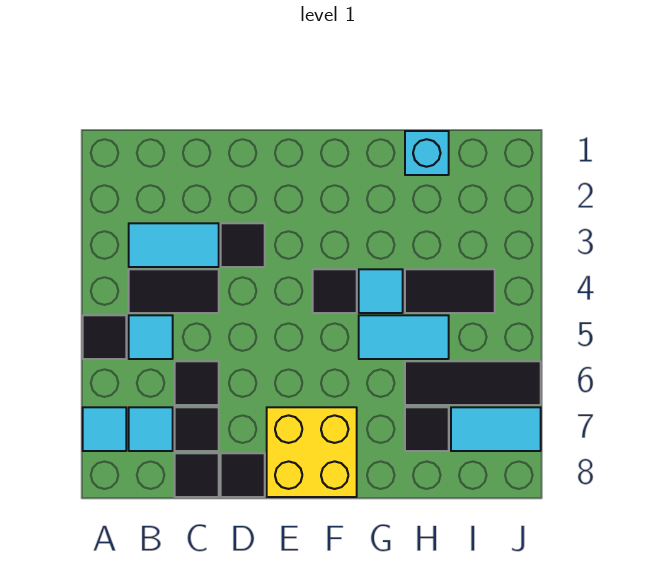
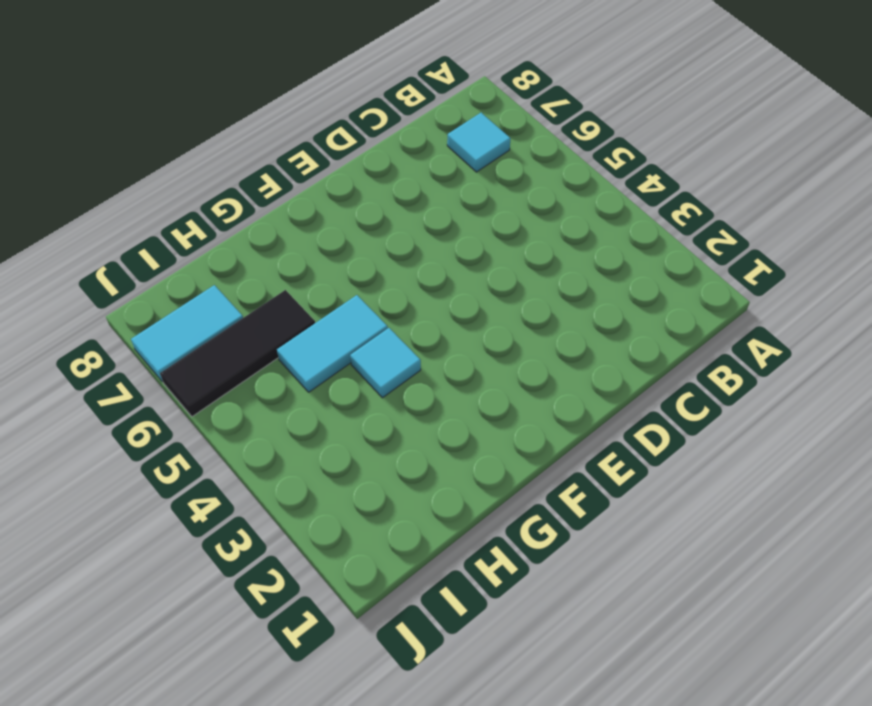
none -> black 1x1 tile [83,315,126,359]
none -> cyan 1x1 tile [83,407,126,451]
none -> cyan 1x2 tile [129,223,219,267]

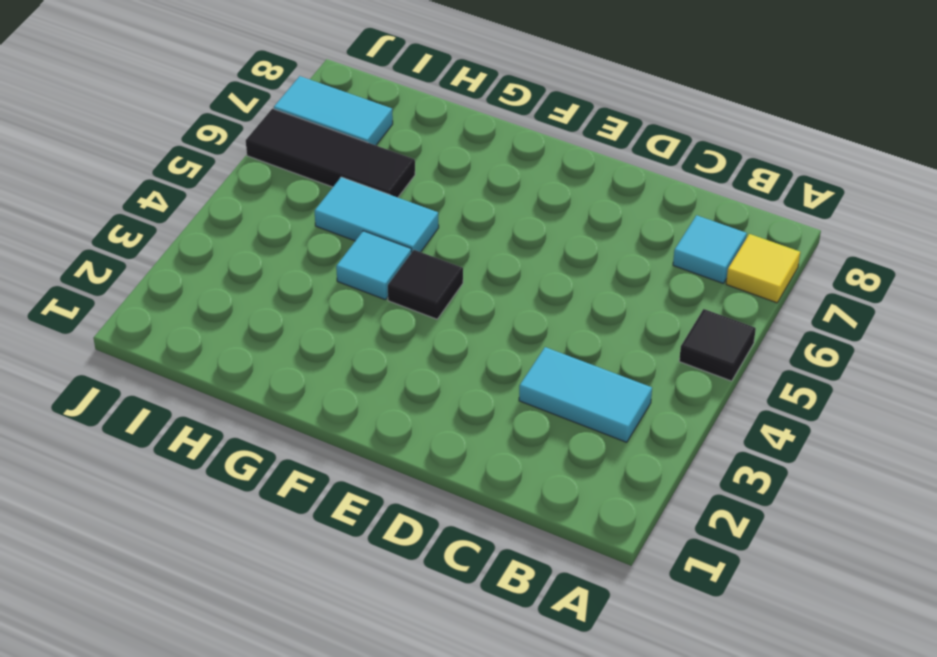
yellow 1x1 tile [726,234,800,303] -> cyan 1x1 tile [83,407,126,451]
none -> black 1x2 tile [129,269,219,313]
none -> cyan 1x1 tile [129,315,173,359]
none -> black 1x1 tile [175,361,219,405]

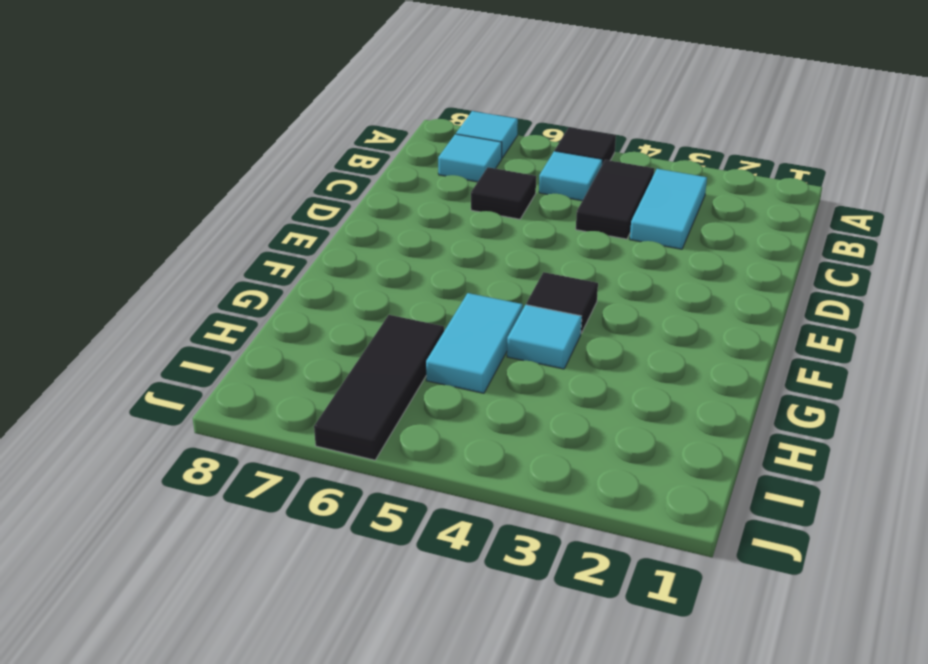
none -> black 1x1 tile [175,407,219,451]
none -> black 1x1 tile [175,453,219,497]
none -> black 1x1 tile [221,223,265,267]

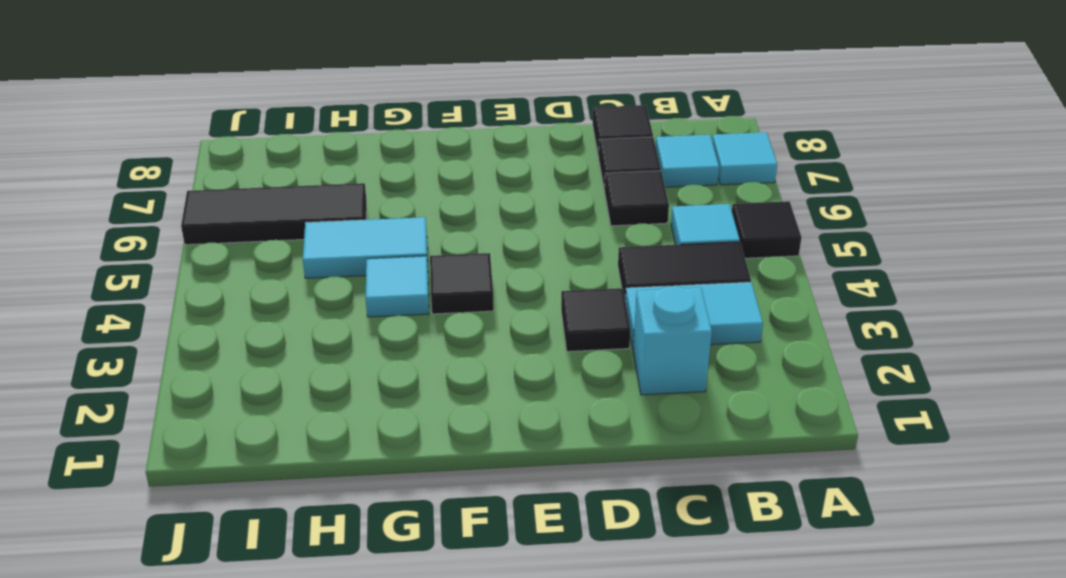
cyan 1x1 brick [633,286,712,395] -> cyan 1x1 brick moved to [405,131,449,175]
none -> black 1x1 tile [221,453,265,497]
none -> yellow 2x2 brick [267,407,357,497]
none -> black 1x2 tile [405,269,495,313]

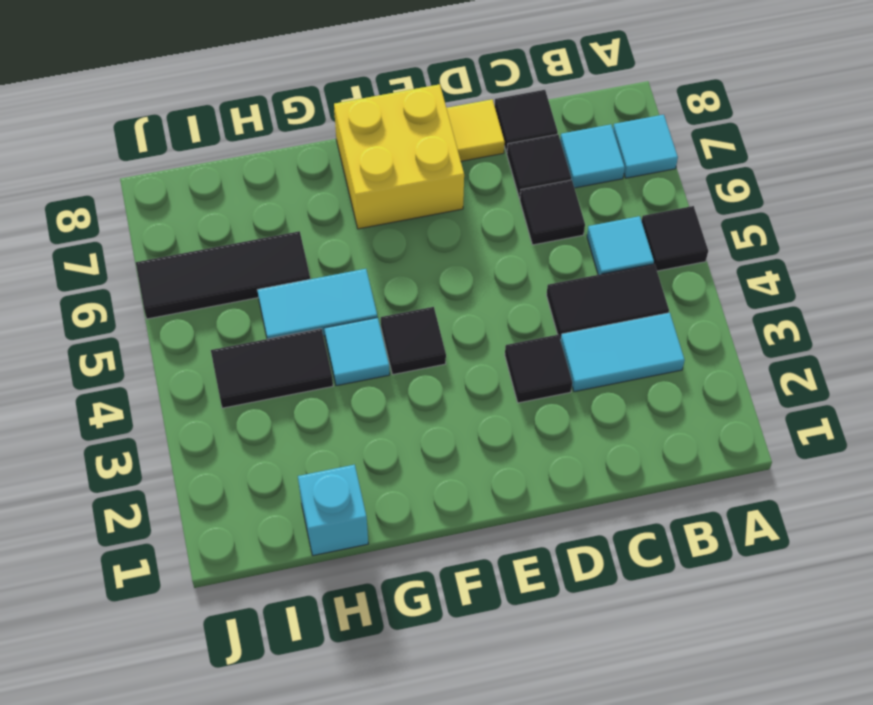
yellow 1x1 tile [447,99,505,161] -> black 1x1 tile [221,453,265,497]
none -> black 1x1 tile [405,407,449,451]
none -> cyan 1x2 tile [451,407,541,451]

